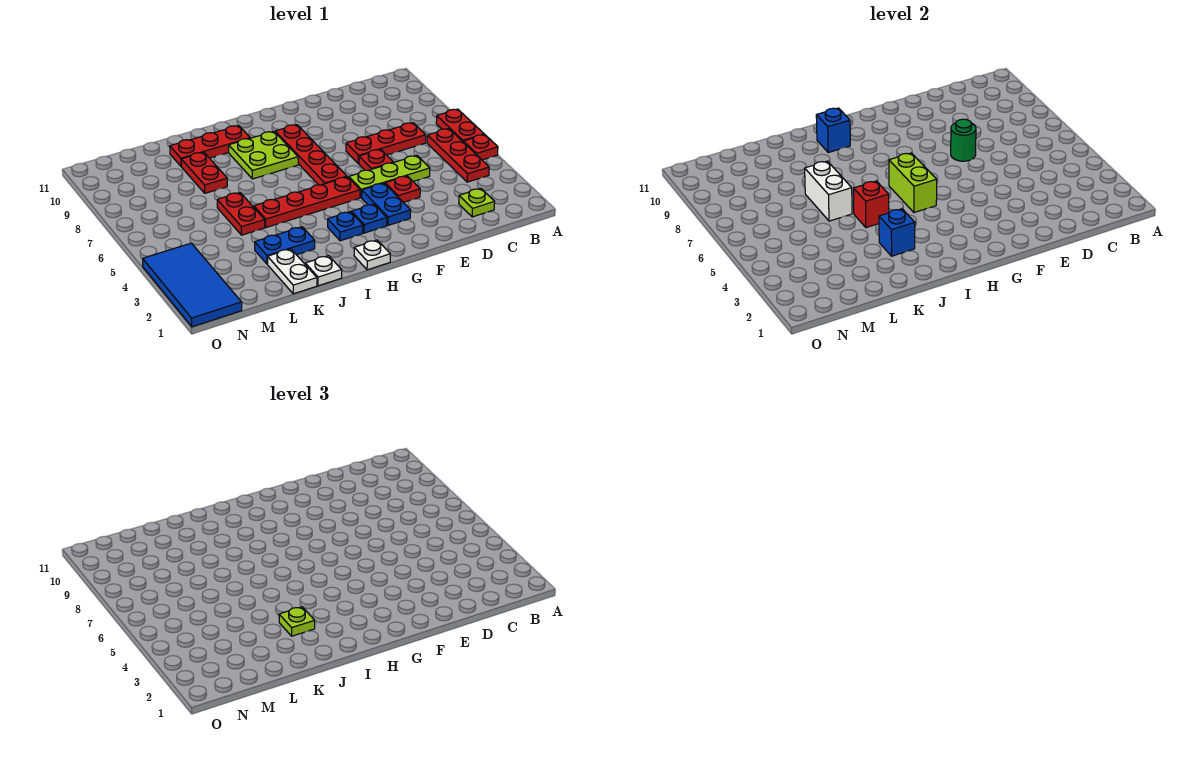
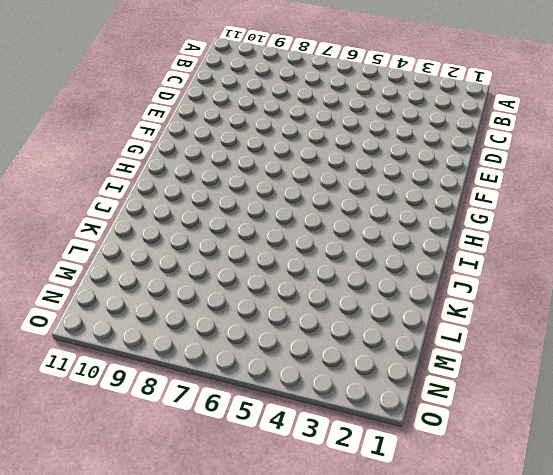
none -> red 1x1 plate [463,135,498,160]
none -> red 1x2 plate [436,109,484,141]
none -> red 1x3 plate [427,129,489,182]

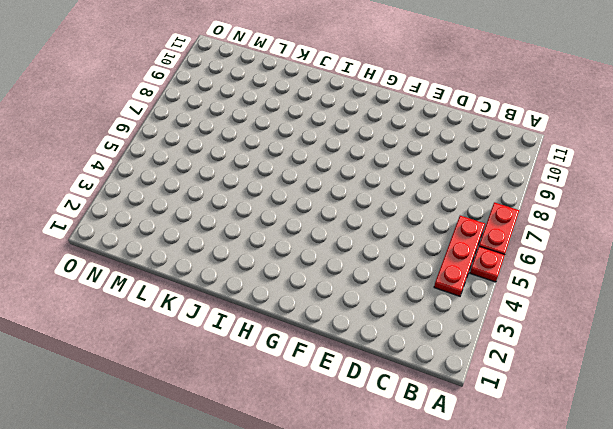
none -> lime 1x1 plate [459,189,495,217]
none -> red 1x3 plate [346,123,426,164]
none -> lime 1x3 plate [349,156,430,198]

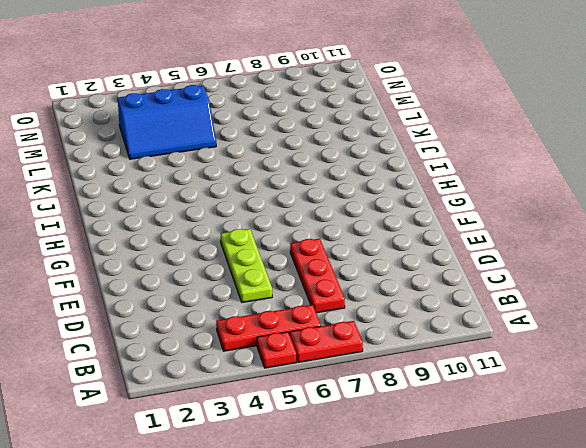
blue 2x3 slope [118,85,216,159] -> none
none -> lime 1x1 plate [459,189,495,217]
none -> red 1x1 plate [385,176,420,202]
none -> red 1x1 plate [359,149,393,170]

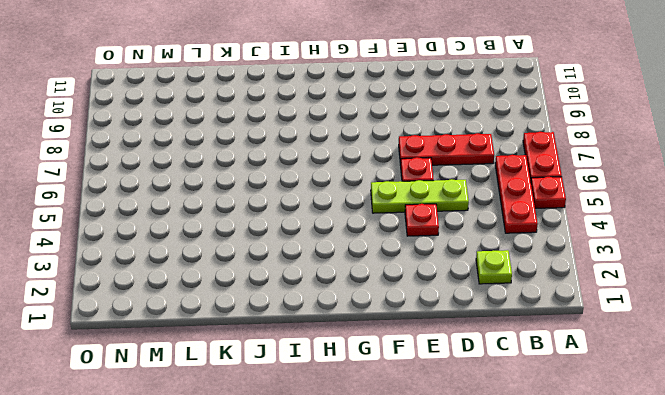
none -> blue 1x2 plate [362,183,411,225]
none -> blue 1x1 plate [351,204,387,233]
none -> red 1x4 plate [254,177,360,228]

